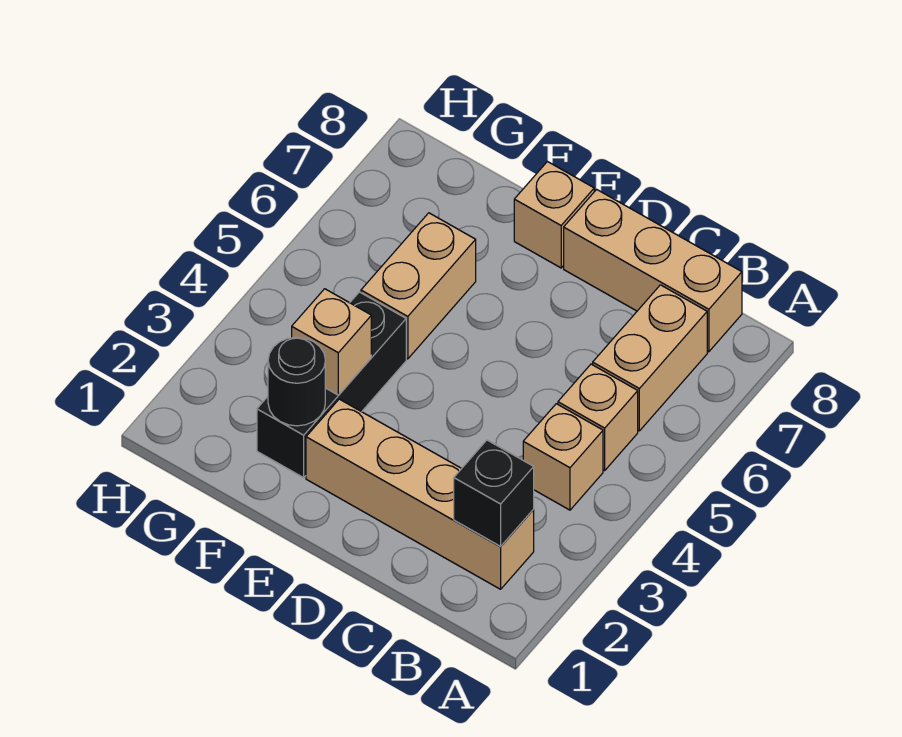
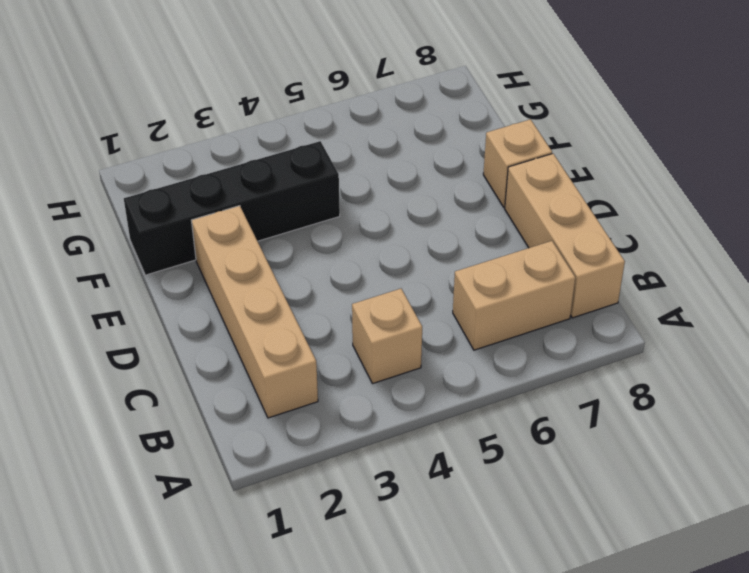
black 1x4 brick [124,141,340,275] -> black 1x3 brick [257,292,406,478]
none -> tan 1x1 brick [558,364,638,470]
none -> tan 1x2 brick [361,213,476,359]

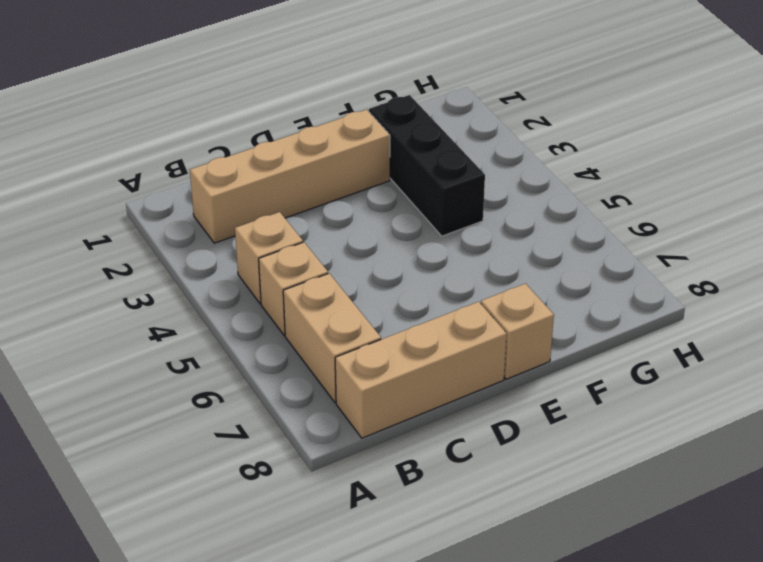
none -> tan 1x2 brick [361,213,476,359]
none -> black 1x1 brick [454,440,534,546]

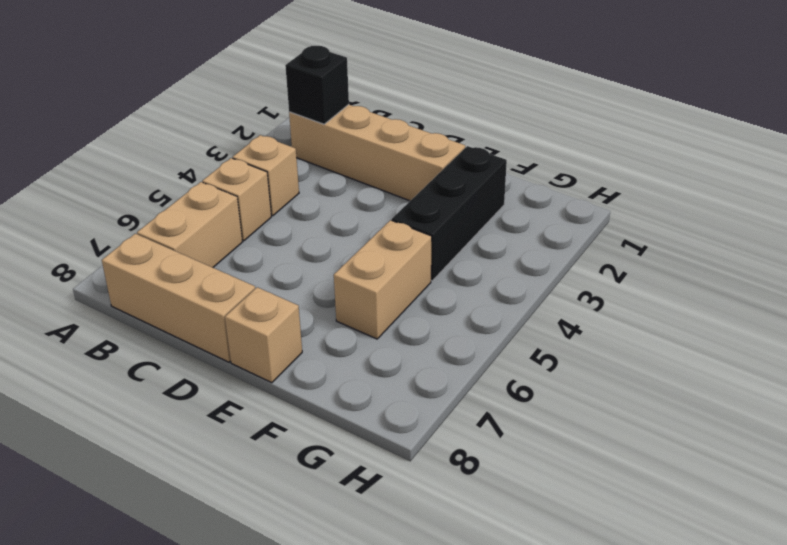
none -> black 1x1 round brick [268,337,325,426]
none -> tan 1x1 brick [292,289,371,395]

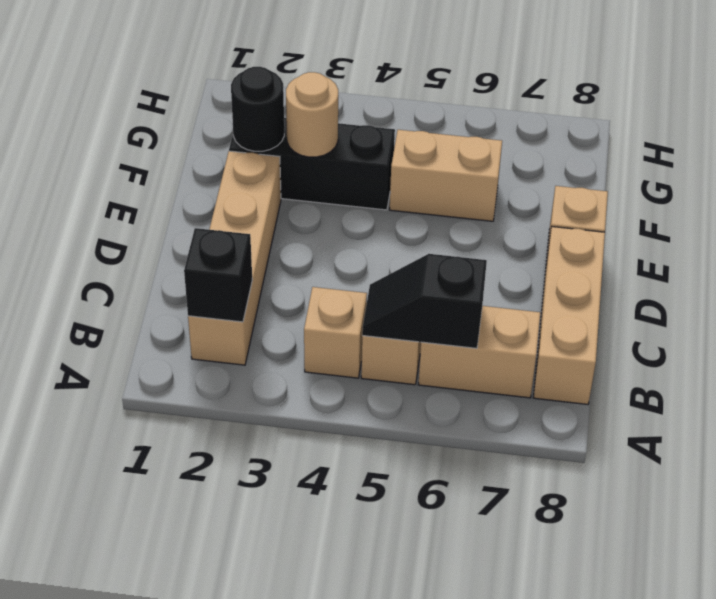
black 1x2 slope [362,254,487,348] -> none
tan 1x1 round brick [286,72,338,157] -> tan 1x1 brick [292,289,371,395]

